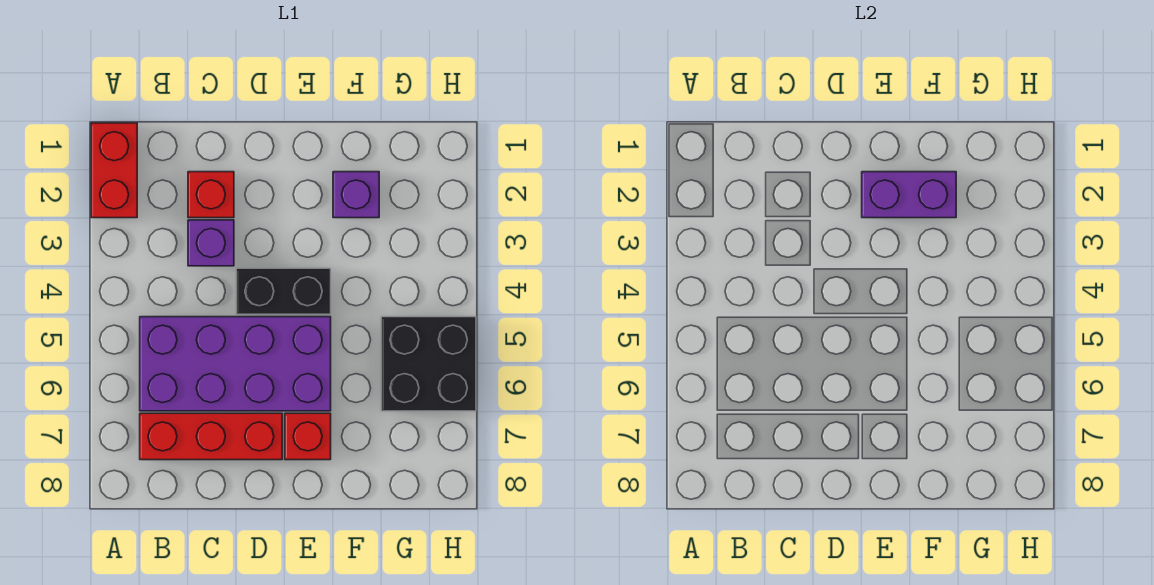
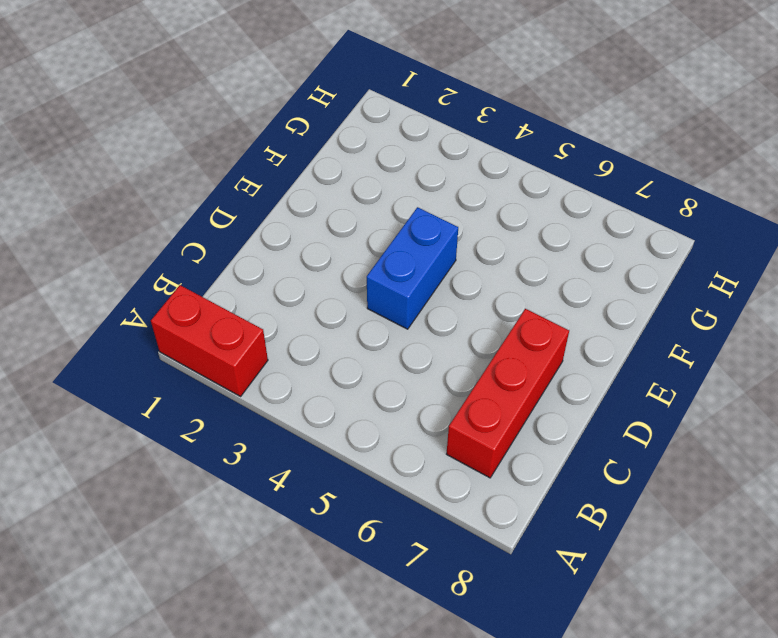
blue 1x2 brick [367,207,458,329] -> black 1x2 brick [236,268,331,314]
none -> purple 2x4 brick [140,317,331,411]
none -> red 1x1 brick [188,172,234,218]

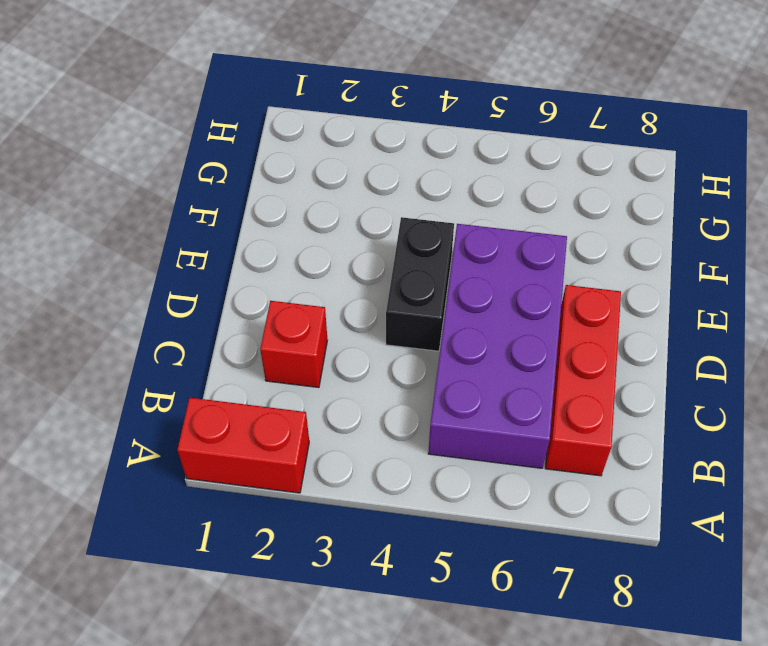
none -> purple 1x1 brick [188,220,234,266]
none -> red 1x1 brick [285,413,331,460]

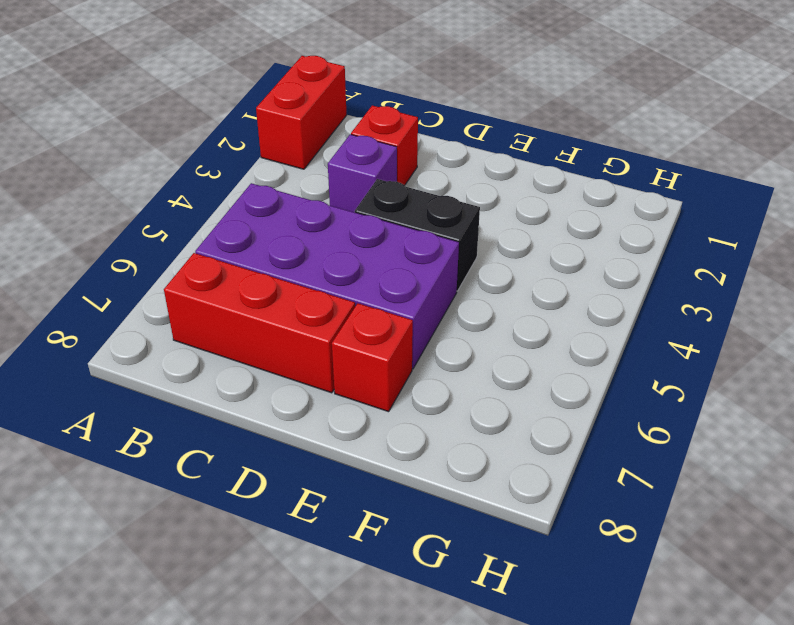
none -> purple 1x1 brick [333,172,379,218]
none -> black 2x2 brick [381,317,476,411]

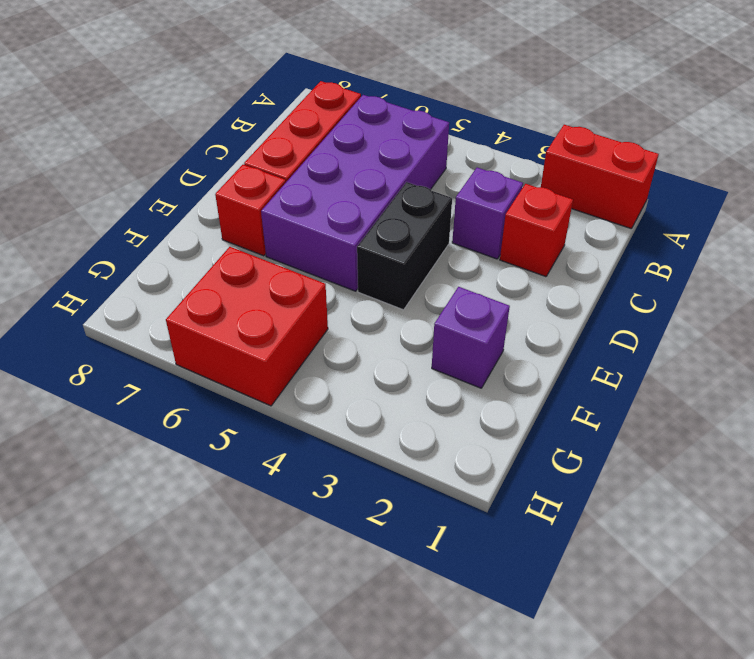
red 2x2 brick [166,247,328,406] -> black 2x2 brick [381,317,476,411]
none -> purple 1x2 brick [862,172,956,218]

